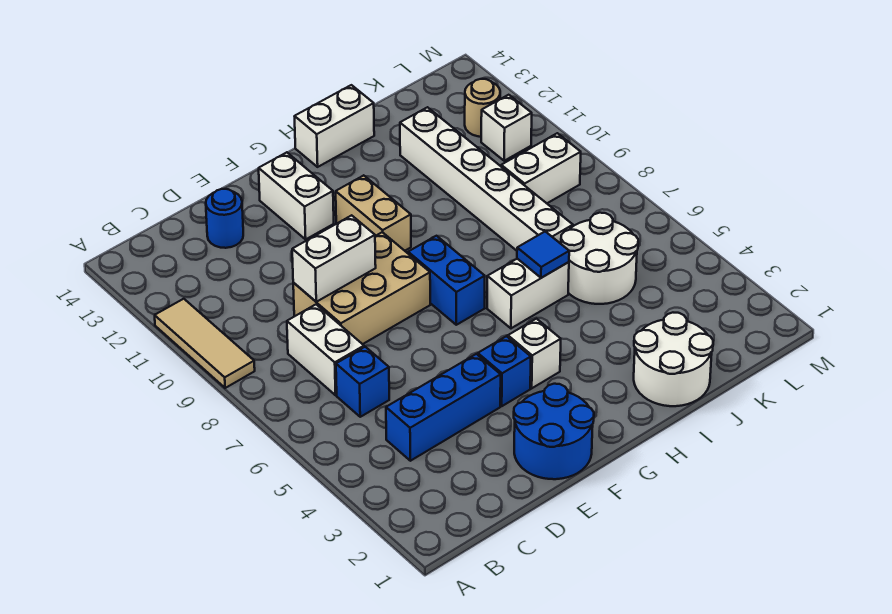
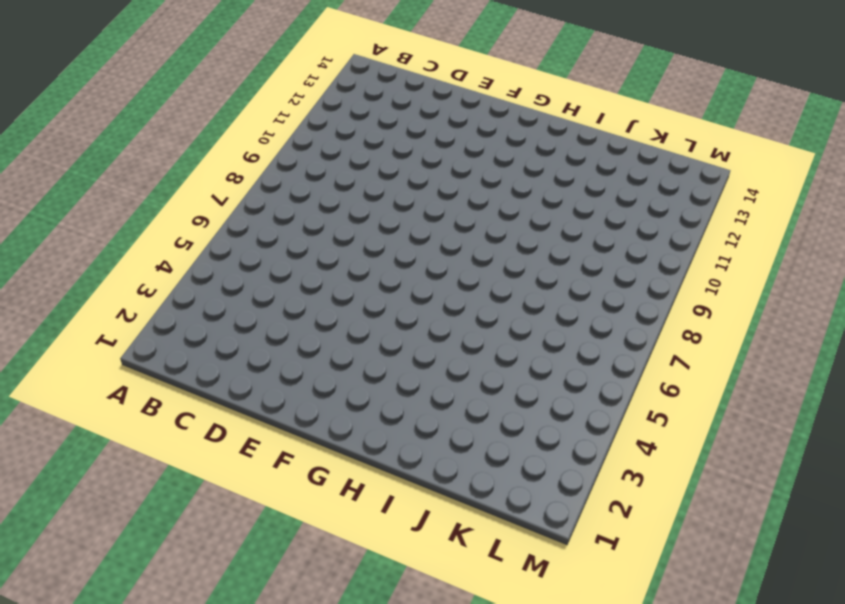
none -> tan 1x3 tile [155,299,255,388]
none -> blue 1x3 brick [386,354,501,461]
none -> blue 1x1 brick [336,347,389,417]

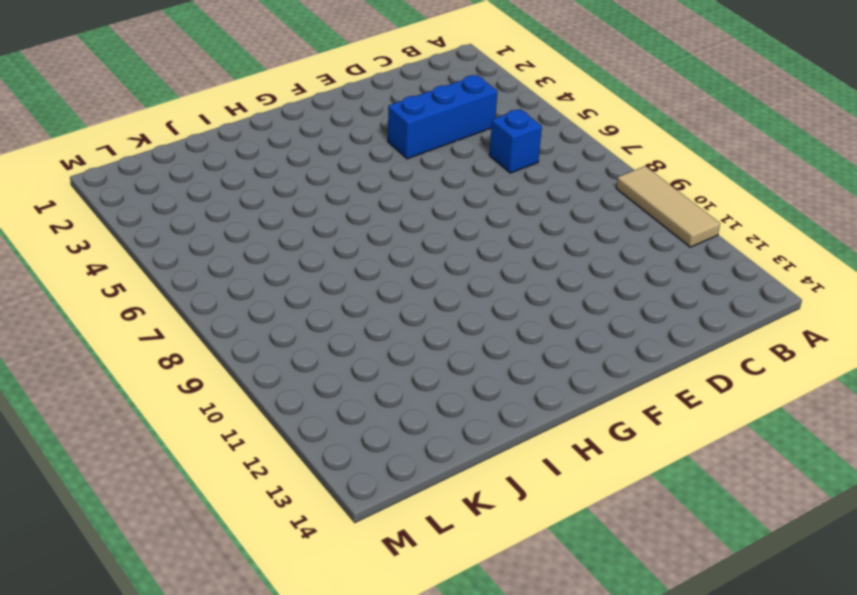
none -> white 1x2 brick [287,305,364,395]
none -> tan 2x3 brick [293,232,430,344]
none -> blue 1x1 round brick [206,189,243,248]

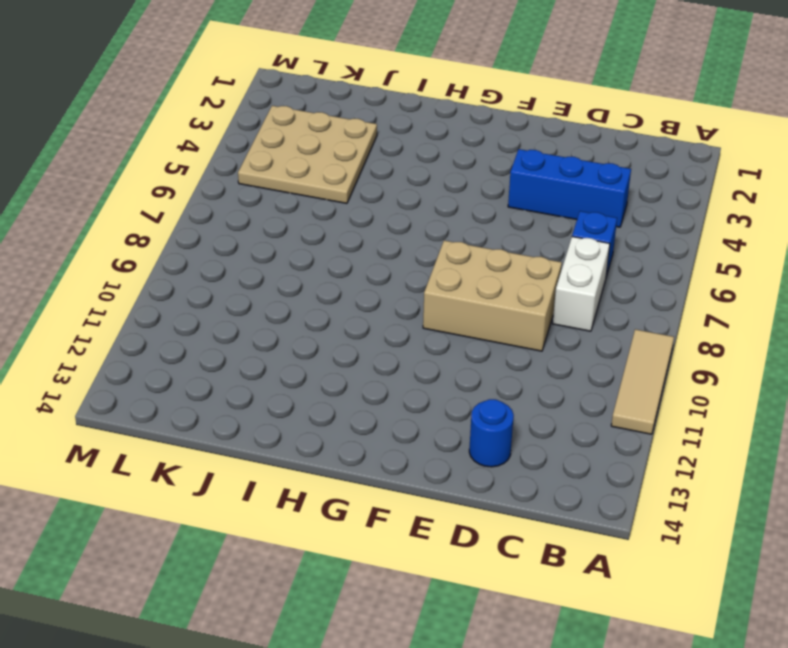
tan 3x3 plate [238,106,377,203] -> white 2x2 round brick [561,213,638,304]
none -> blue 2x2 round brick [514,384,594,479]
none -> blue 1x1 brick [478,336,531,406]
none -> white 1x2 brick [259,152,334,239]

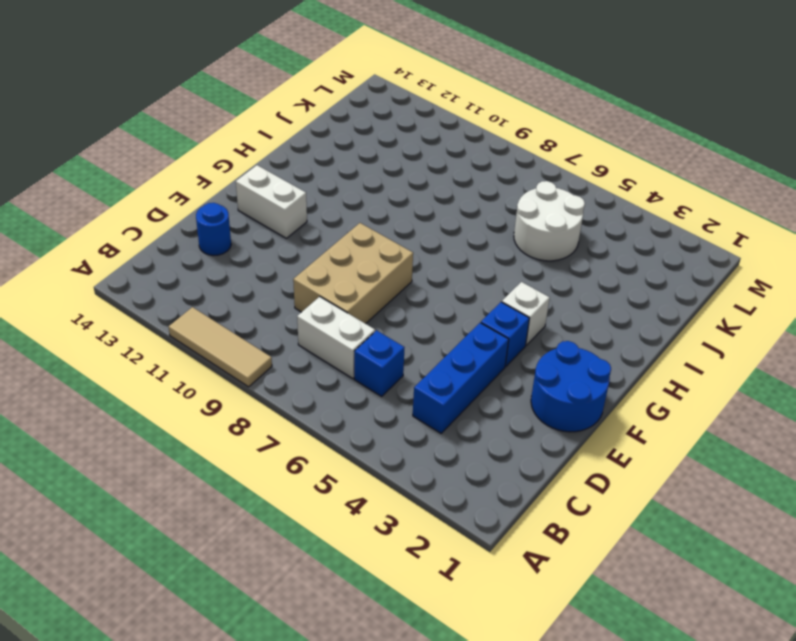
none -> blue 1x2 brick [408,236,485,325]
none -> tan 1x2 brick [336,175,411,251]
none -> white 1x2 brick [487,259,569,328]

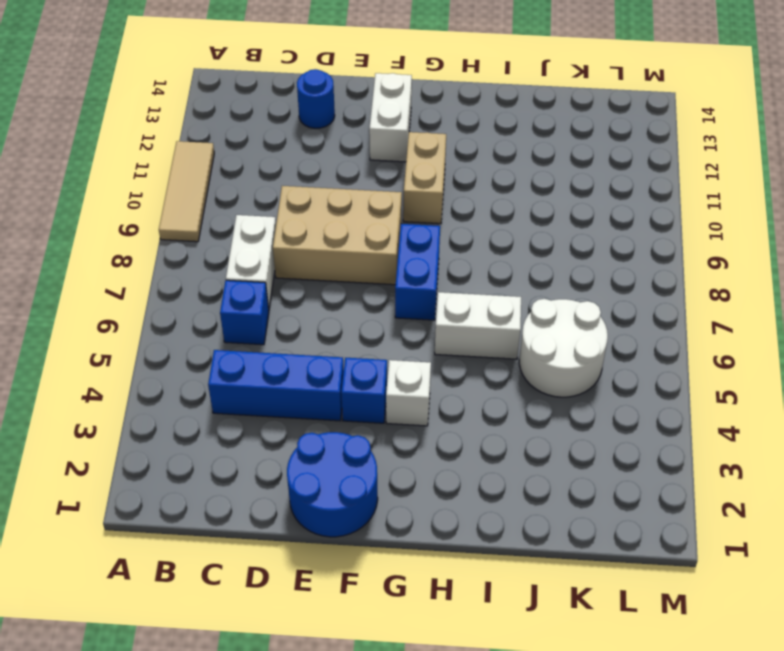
none -> white 1x2 brick [295,85,374,167]
none -> white 2x2 round brick [634,313,713,406]
none -> white 1x6 brick [400,107,573,251]

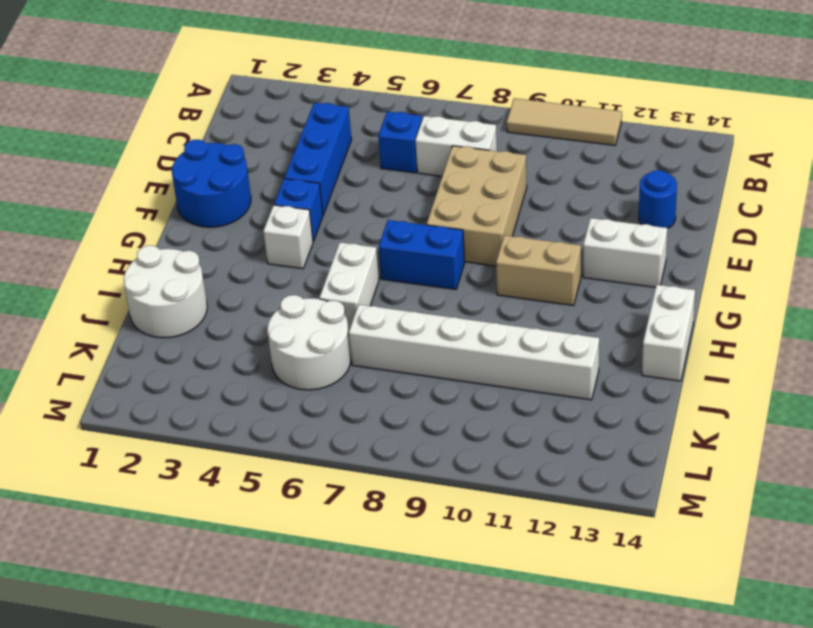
none -> white 1x2 brick [501,133,581,203]
none -> white 1x1 brick [481,95,532,161]
none -> tan 1x1 round brick [465,79,500,137]

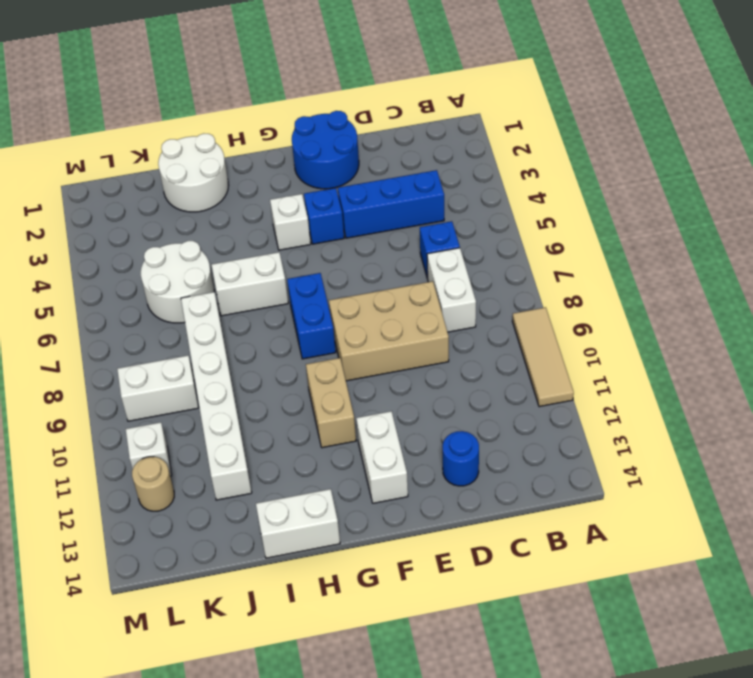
none -> white 1x2 brick [292,215,376,302]
none -> blue 1x1 tile [517,231,569,278]

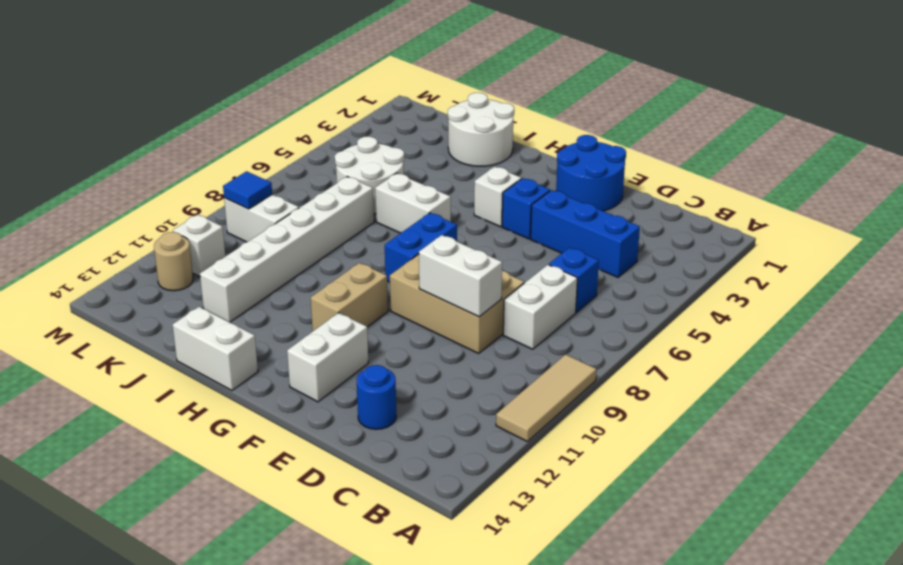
blue 1x1 tile [223,171,272,209] -> blue 1x1 tile moved to [517,231,569,278]

